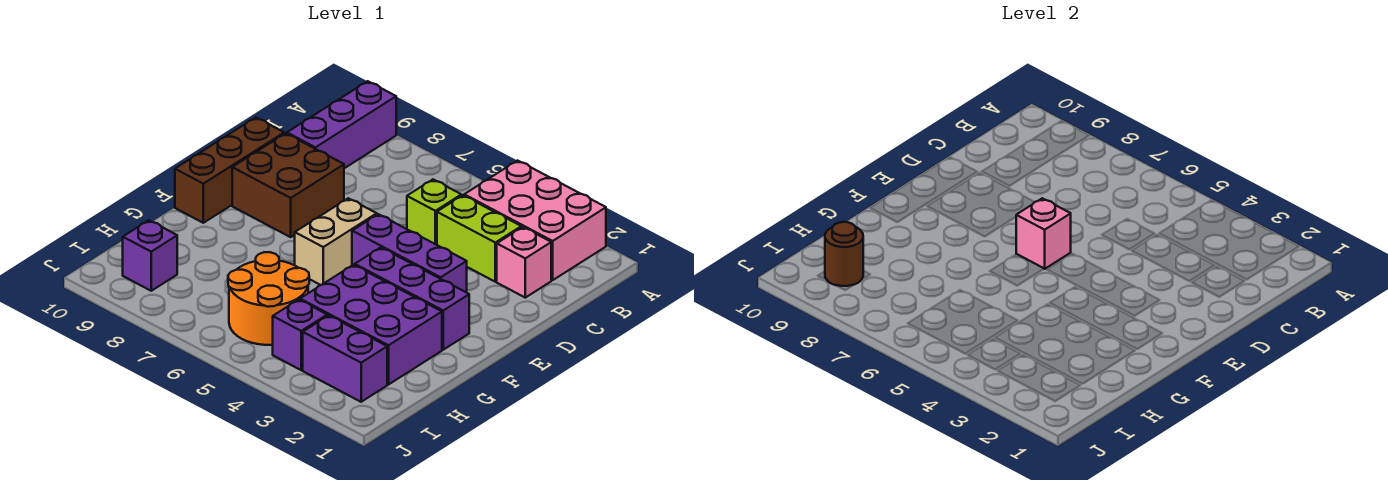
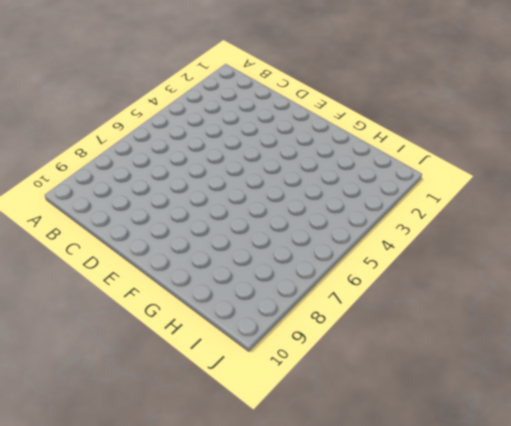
none -> pink 2x3 brick [464,161,606,280]
none -> purple 1x3 brick [287,81,396,168]
none -> pink 1x1 brick [497,227,551,298]

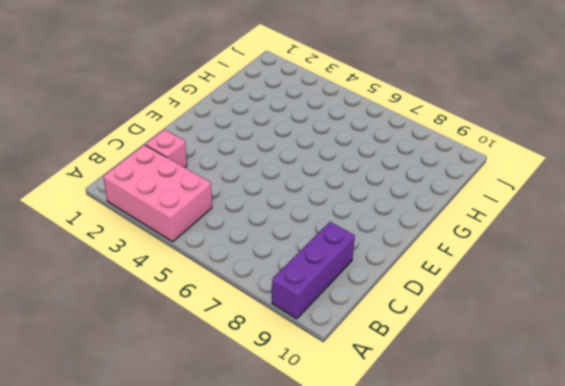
none -> lime 1x2 brick [437,195,521,282]
none -> lime 1x1 brick [407,180,461,245]
none -> brown 2x2 brick [232,133,344,237]

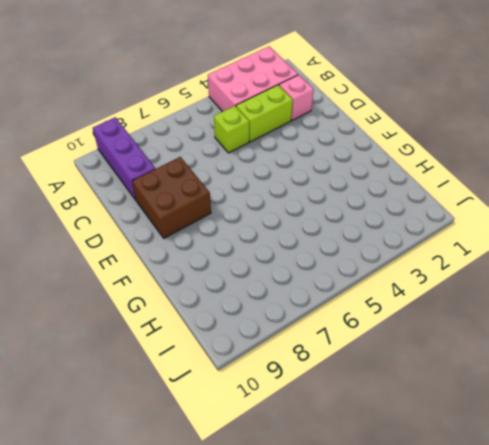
none -> brown 1x3 brick [175,117,284,223]
none -> purple 1x3 brick [352,214,467,292]
none -> tan 1x2 brick [295,198,377,285]

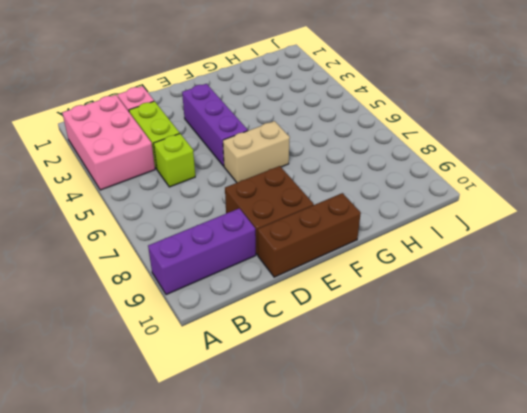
none -> purple 1x3 brick [355,248,469,350]
none -> purple 2x3 brick [300,265,442,384]
none -> orange 2x2 round brick [228,252,309,345]

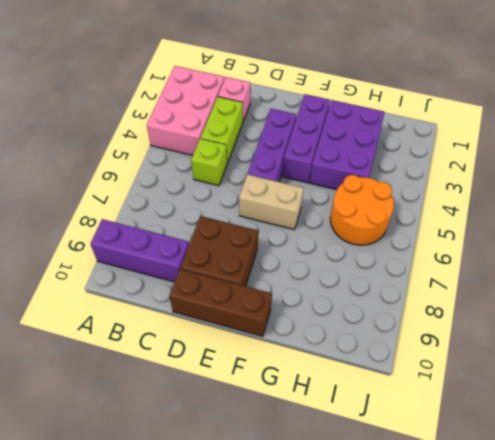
none -> purple 1x2 brick [303,315,387,402]
none -> purple 1x1 brick [273,300,327,370]
none -> purple 1x1 brick [123,220,177,291]

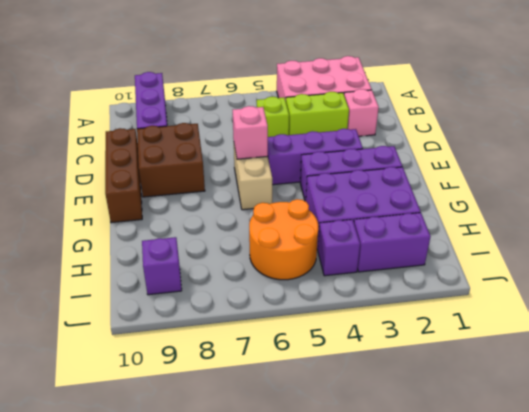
none -> brown 1x1 round brick [825,222,863,286]

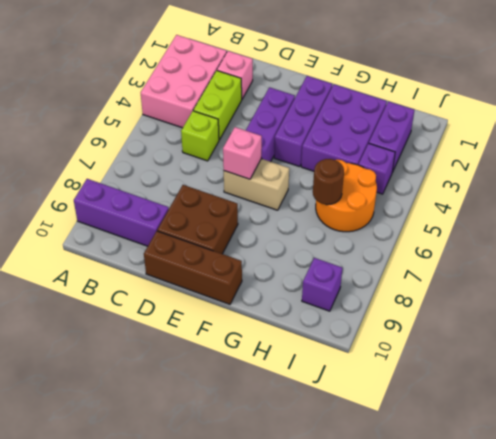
brown 1x1 round brick [313,159,344,205] -> brown 1x1 round brick moved to [825,222,863,286]

